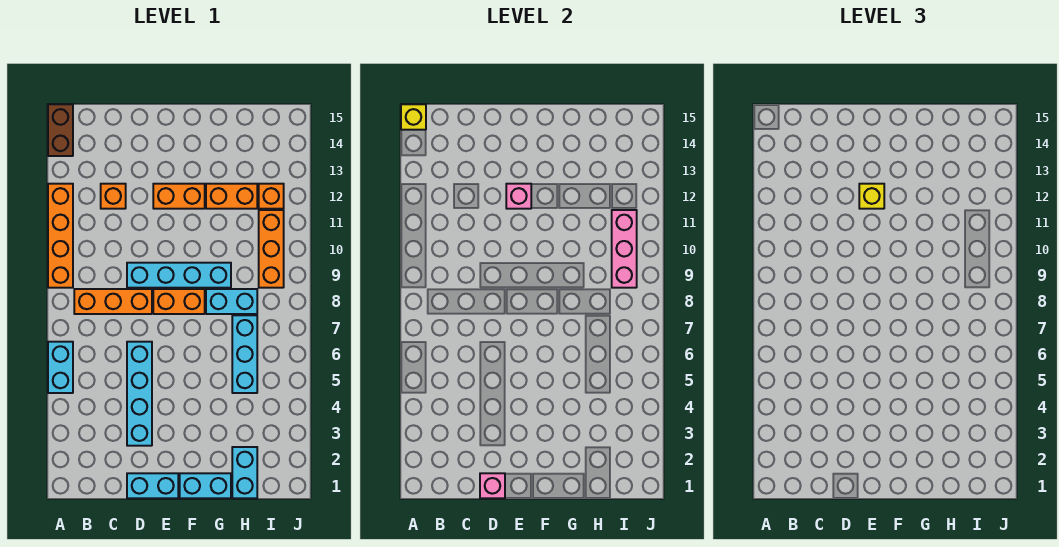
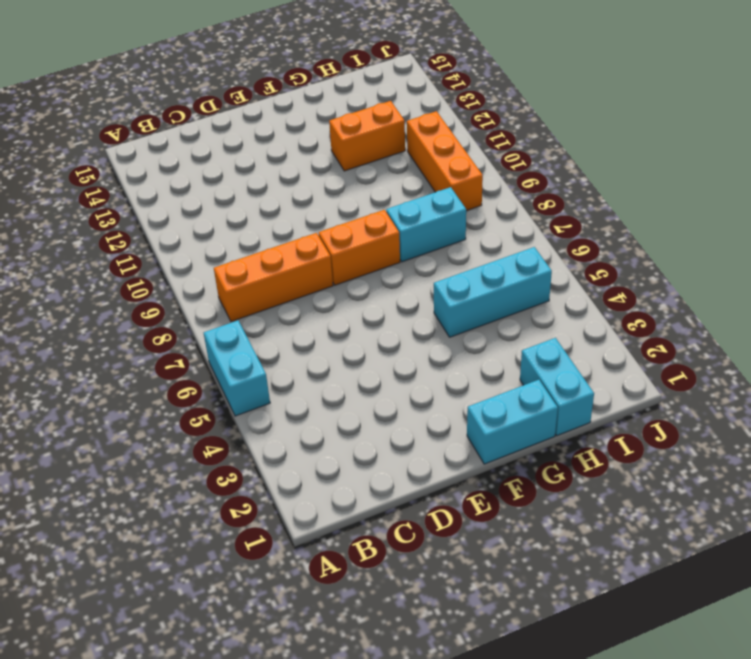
cyan 1x3 brick [434,247,552,337] -> cyan 1x3 brick turned to [232,315,257,393]
none -> orange 1x4 brick [48,184,73,288]
none -> brown 1x2 brick [48,104,73,156]
none -> orange 1x1 brick [101,184,126,209]

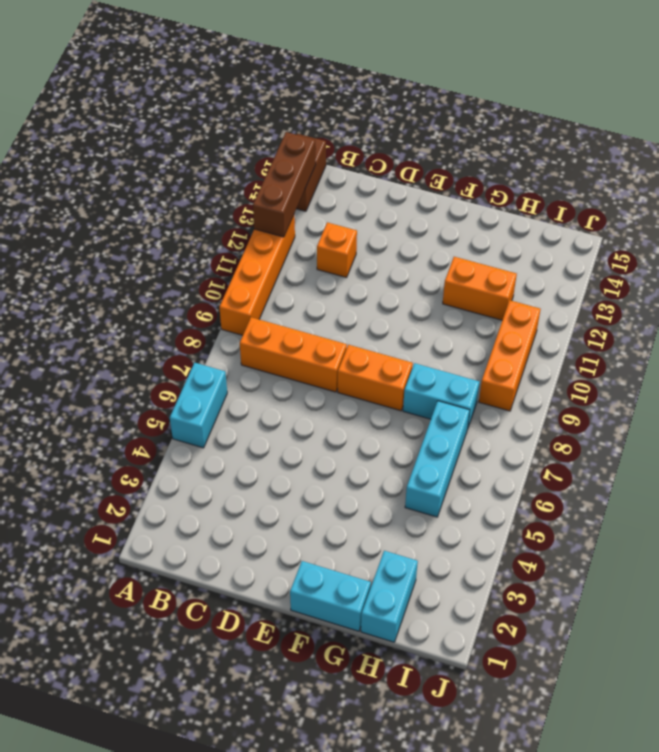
brown 1x3 brick [253,132,316,237] -> none
none -> cyan 1x2 brick [127,473,178,498]
none -> cyan 1x4 brick [127,342,152,446]
none -> cyan 1x4 brick [127,263,231,288]

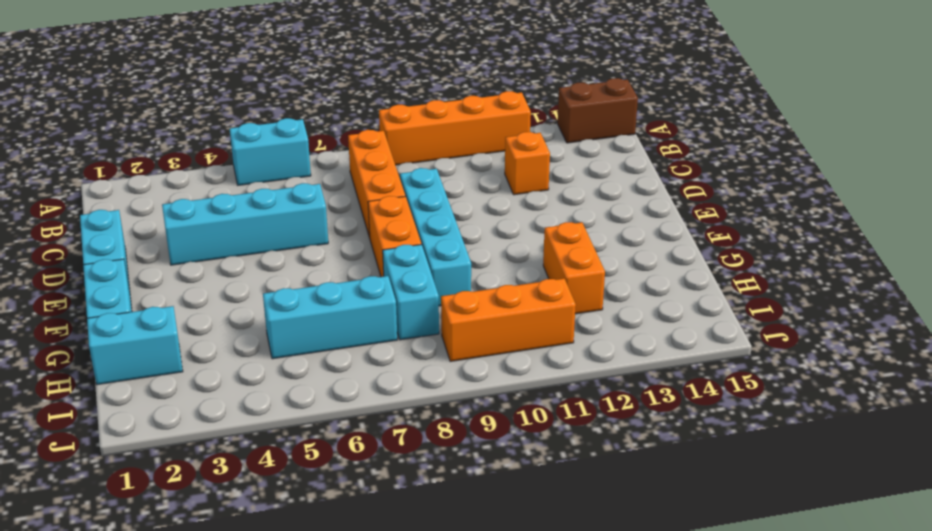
none -> orange 1x2 brick [153,184,205,209]
none -> orange 1x1 brick [259,184,284,209]
none -> yellow 1x1 brick [401,104,426,130]

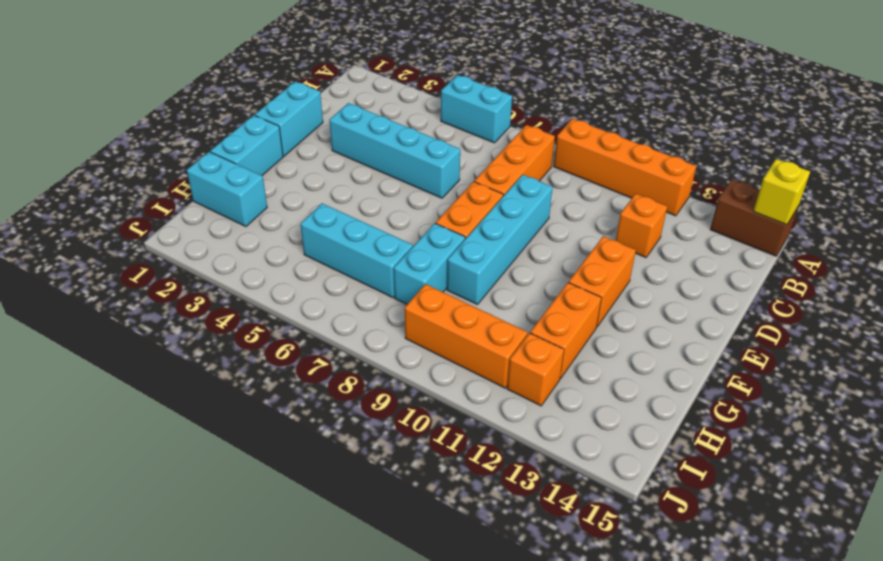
none -> pink 1x1 brick [480,473,505,498]
none -> pink 1x1 brick [506,184,531,209]
none -> pink 1x3 brick [612,210,637,288]

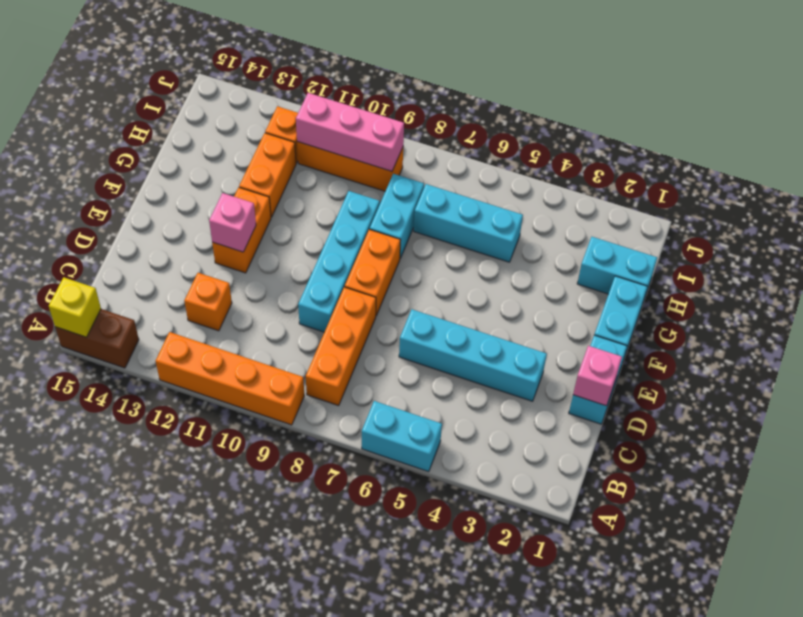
none -> yellow 1x1 brick [859,184,884,209]

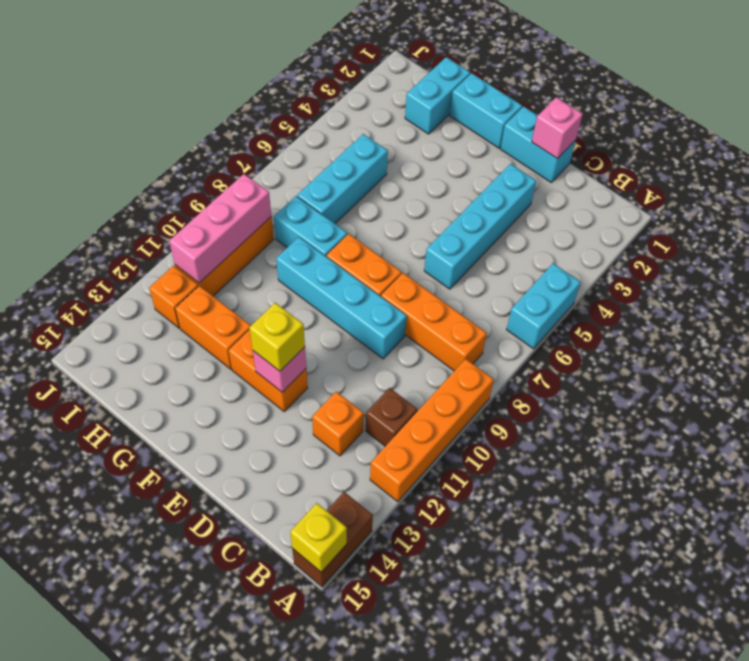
brown 1x1 brick [366,388,417,446] -> none

